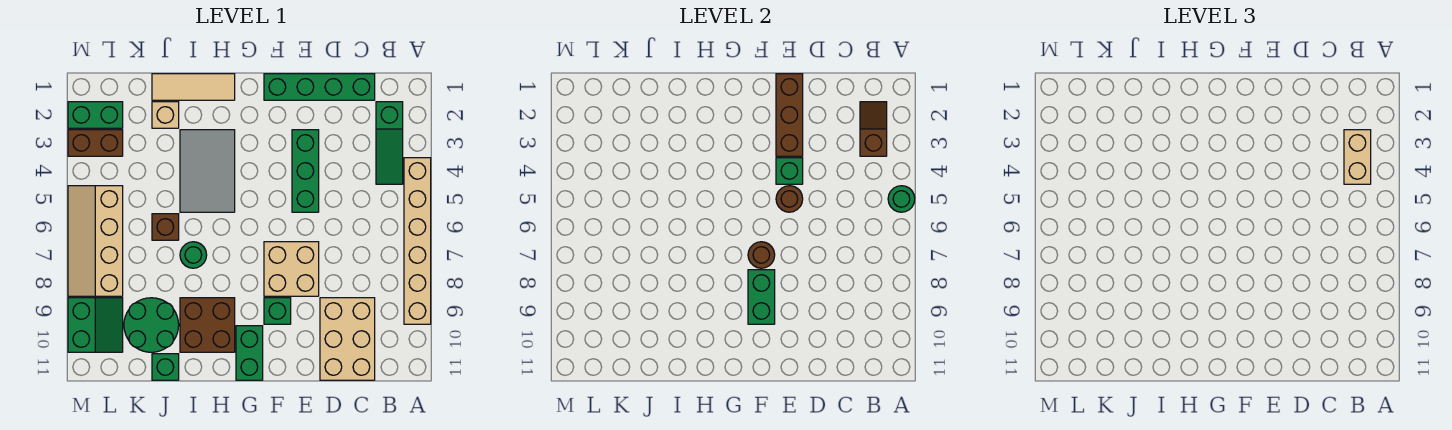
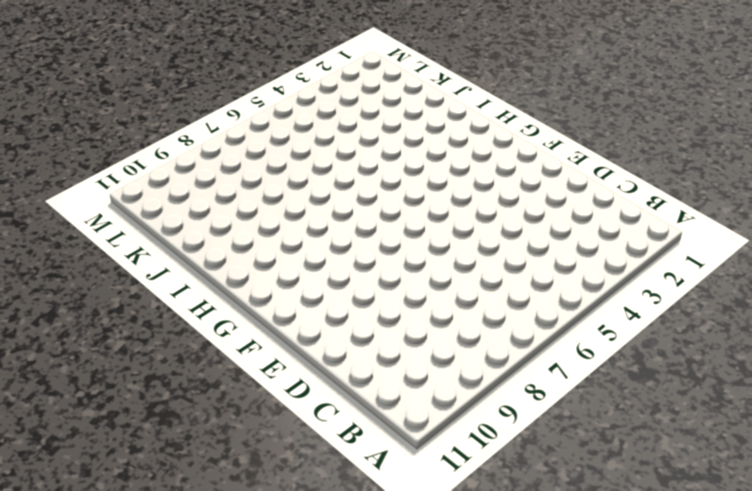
none -> tan 1x6 brick [404,158,431,324]
none -> green 1x3 slope [376,102,403,184]
none -> green 1x4 brick [264,74,375,100]

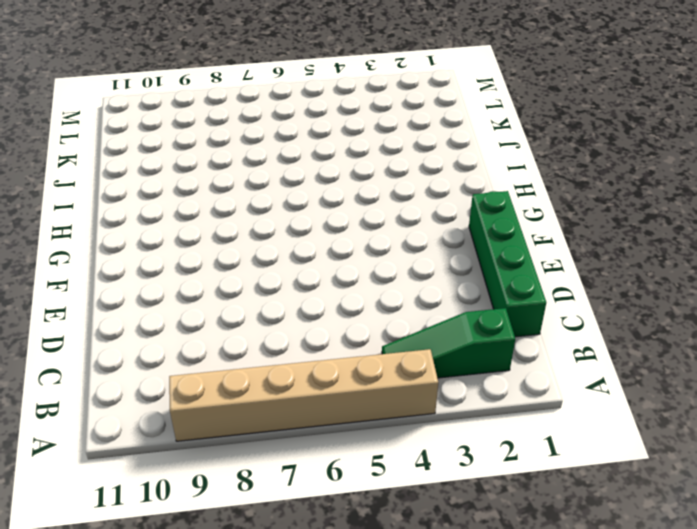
none -> tan 2x3 brick [320,298,375,380]
none -> green 1x3 brick [292,130,319,212]
none -> tan 2x2 brick [264,242,319,296]

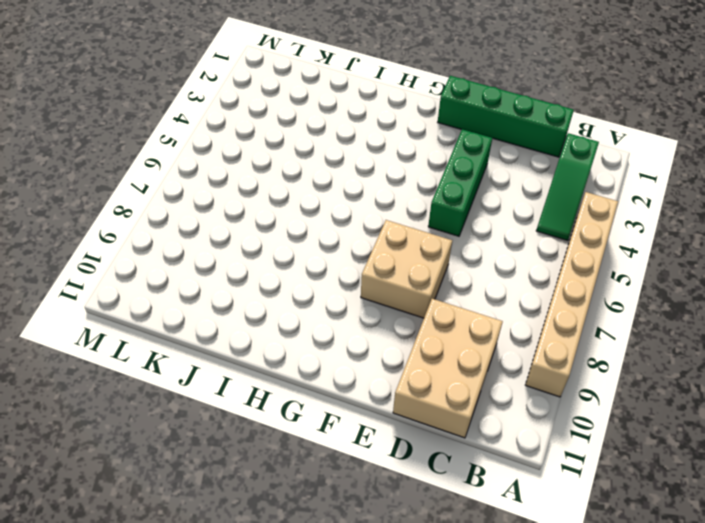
none -> green 1x1 brick [264,298,291,324]
none -> green 1x2 brick [236,326,263,380]
none -> tan 1x3 tile [152,74,235,100]

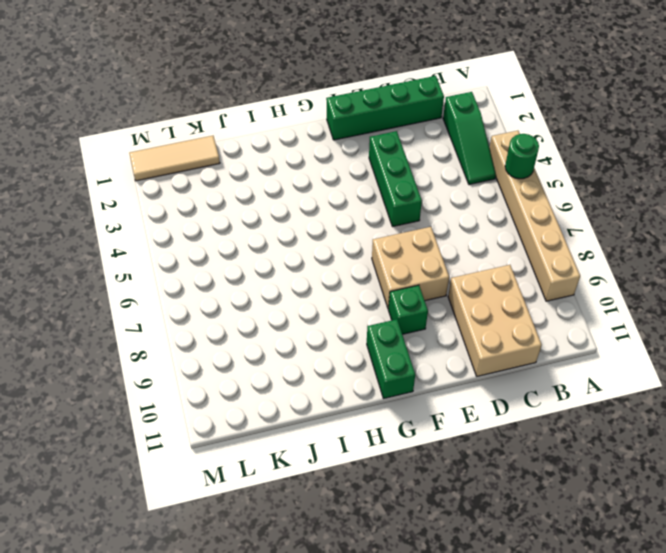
tan 1x3 tile [129,136,220,181] -> tan 1x3 tile moved to [152,74,235,100]
none -> grey 2x3 tile [180,130,235,212]
none -> brown 2x2 brick [180,298,235,352]
none -> green 1x1 round brick [180,242,207,268]

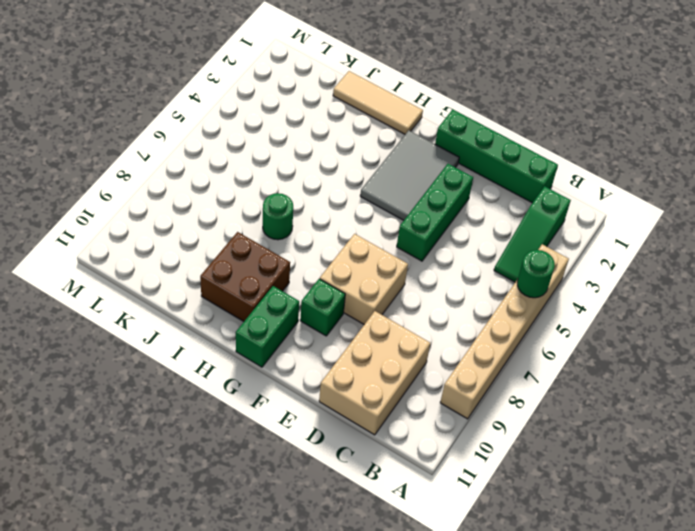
grey 2x3 tile [360,130,459,220] -> grey 2x3 tile moved to [180,130,235,212]
none -> tan 1x1 brick [152,102,179,128]
none -> brown 1x1 brick [152,214,179,240]
none -> green 2x2 round brick [124,298,179,352]

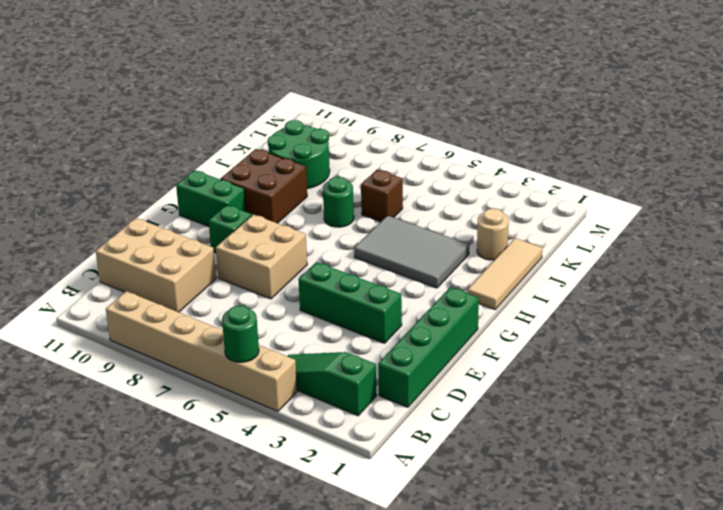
tan 1x1 round brick [477,208,509,260] -> tan 1x1 brick [152,102,179,128]
none -> green 1x1 brick [152,354,179,380]
none -> green 1x2 brick [68,102,123,128]
none -> brown 1x2 brick [68,130,123,156]

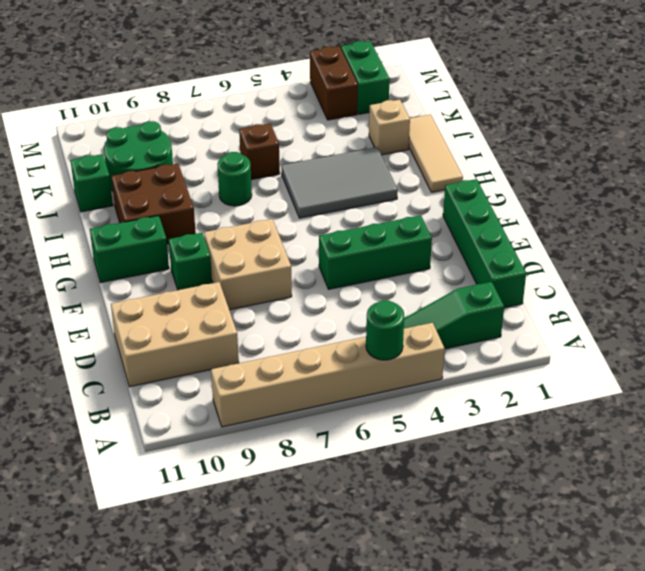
none -> tan 2x4 slope [68,186,123,296]
none -> green 2x2 slope [68,298,123,352]
none -> brown 1x2 slope [860,102,887,156]

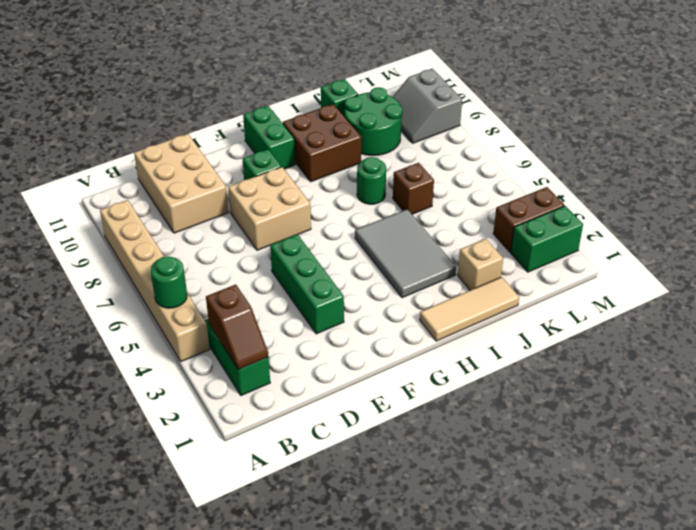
grey 2x2 slope [393,69,462,143] -> green 2x2 slope [68,298,123,352]
none -> green 1x4 brick [264,74,375,100]
none -> tan 2x4 slope [68,186,123,296]
none -> brown 1x3 brick [776,74,803,156]

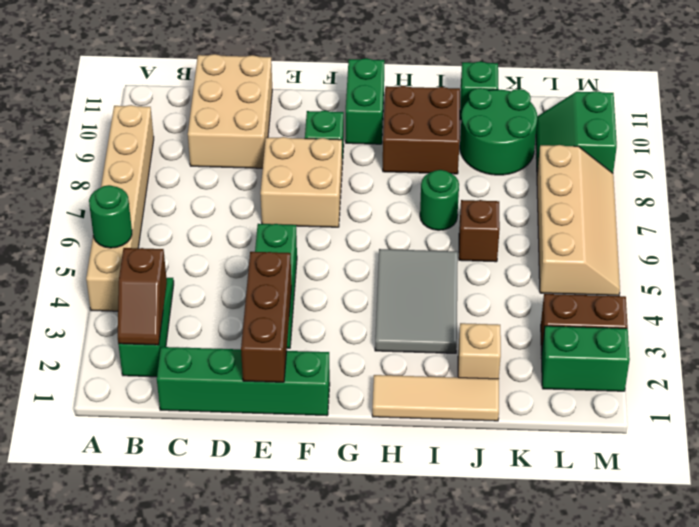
none -> green 1x1 brick [776,158,803,184]
none -> brown 1x1 round brick [776,186,803,212]
none -> brown 1x1 round brick [748,242,775,268]

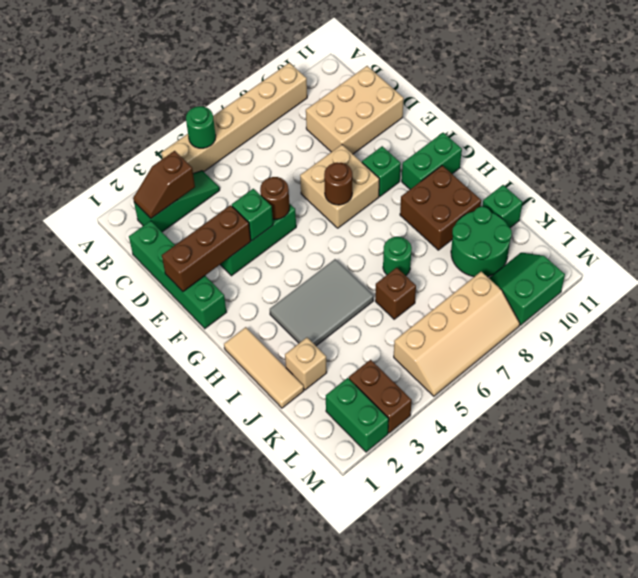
none -> green 1x2 brick [748,270,775,324]
none -> tan 1x2 brick [1344,130,1371,184]

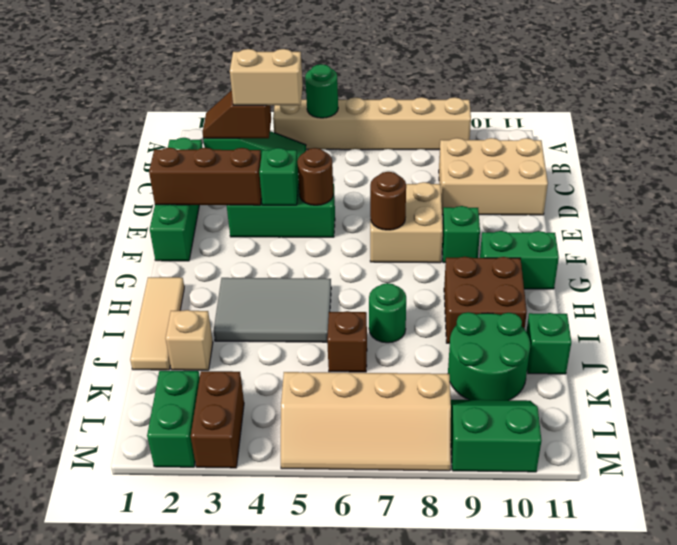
none -> green 1x2 brick [748,270,775,324]

